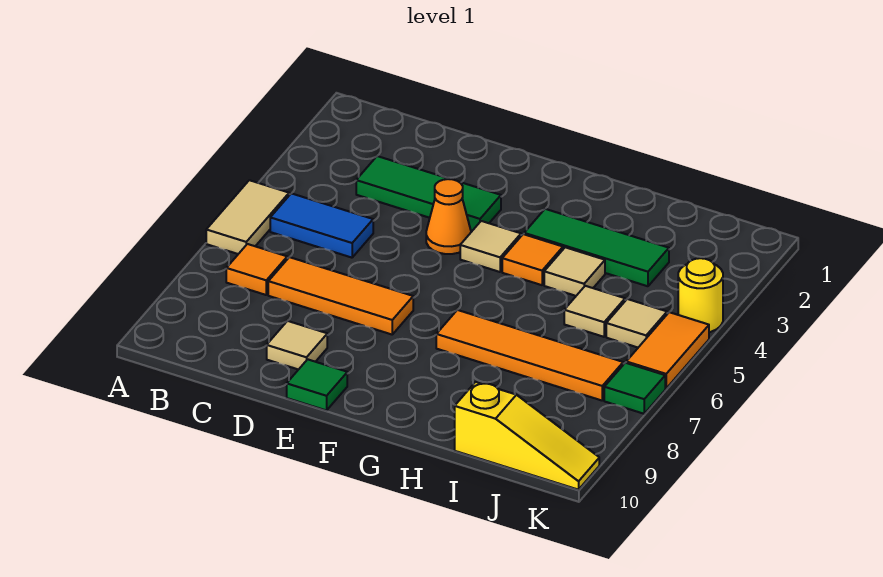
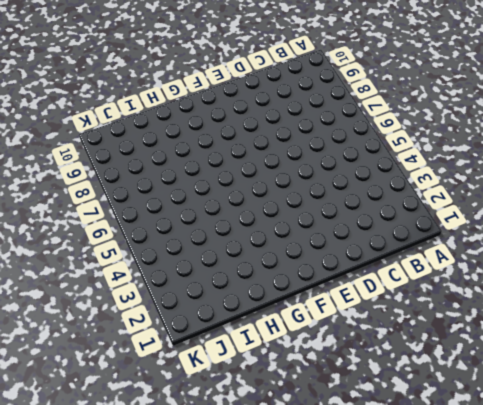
none -> tan 1x2 tile [206,180,289,254]
none -> blue 1x2 tile [270,193,373,258]
none -> orange 1x1 tile [226,244,287,295]

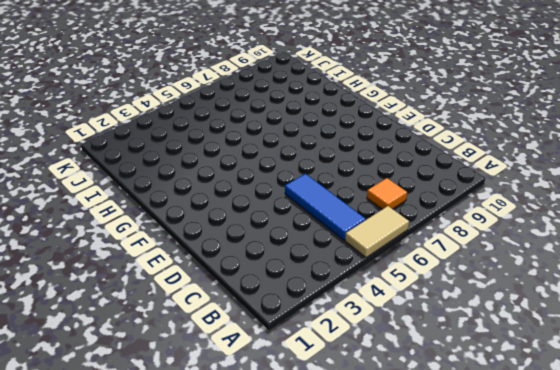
blue 1x3 tile [285,174,366,240] -> blue 1x2 tile [270,193,373,258]
none -> green 1x3 tile [356,156,501,231]
none -> orange 1x3 tile [268,257,413,334]
none -> tan 1x1 tile [267,321,327,370]

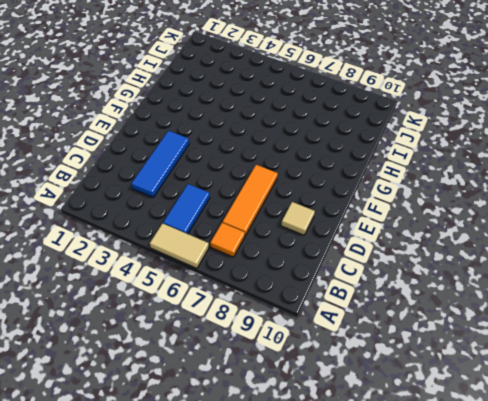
blue 1x3 tile [131,131,189,197] -> green 1x3 tile [356,156,501,231]
none -> orange 1x1 cone [426,179,471,254]
none -> green 1x1 tile [287,359,347,410]
none -> tan 1x1 tile [460,221,521,272]

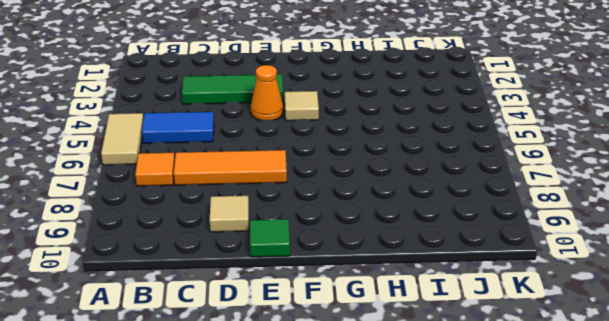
none -> green 1x3 tile [524,209,669,286]
none -> orange 1x1 tile [502,234,563,285]
none -> orange 1x4 tile [436,310,623,400]

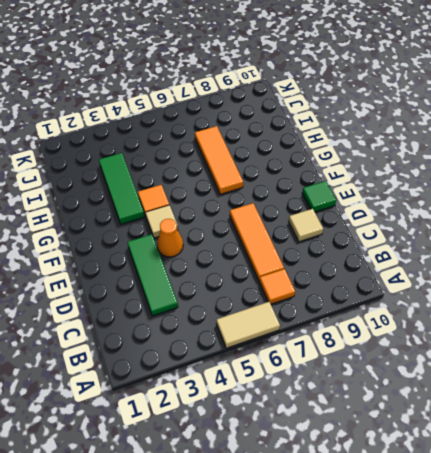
orange 1x3 tile [195,126,243,194] -> orange 1x4 tile [436,310,623,400]
none -> blue 1x2 tile [270,193,373,258]
none -> tan 1x1 tile [544,247,605,296]
none -> tan 1x1 tile [564,286,625,337]

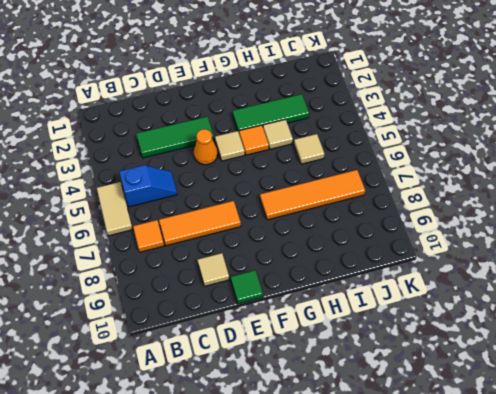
blue 1x2 slope [119,165,177,207] -> blue 1x2 tile [270,193,373,258]
none -> yellow 1x3 slope [455,382,599,490]
none -> tan 1x1 tile [606,299,667,347]
none -> yellow 1x1 round brick [678,258,723,332]

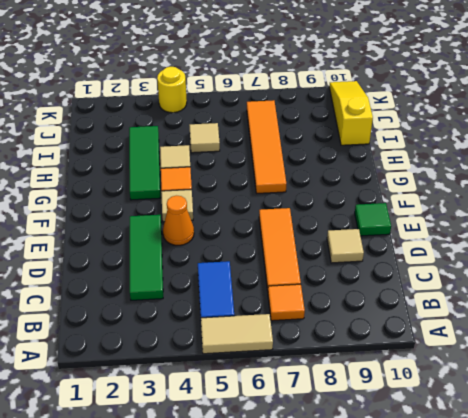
none -> tan 1x1 tile [606,299,667,347]
none -> orange 1x2 tile [626,312,709,388]
none -> green 1x1 tile [604,363,665,414]

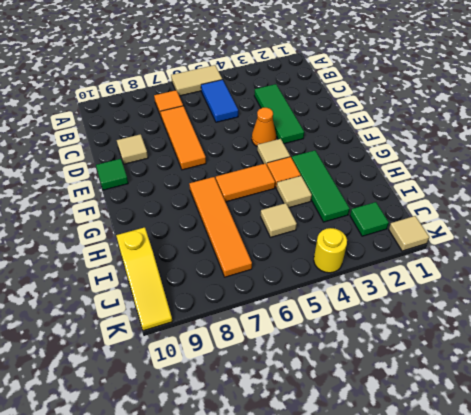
orange 1x2 tile [216,163,275,202] -> orange 1x2 tile moved to [626,312,709,388]
green 1x1 tile [350,202,389,236] -> green 1x1 tile moved to [604,363,665,414]
tan 1x1 tile [389,216,429,251] -> tan 1x1 tile moved to [606,299,667,347]

